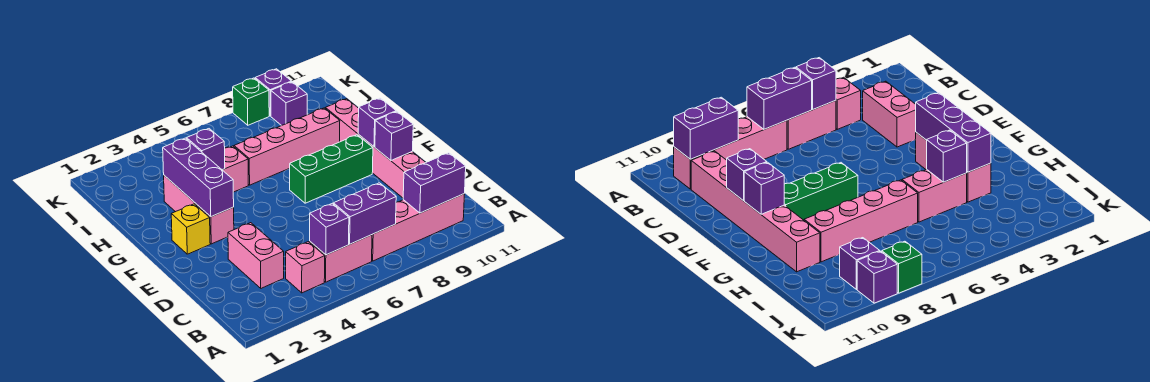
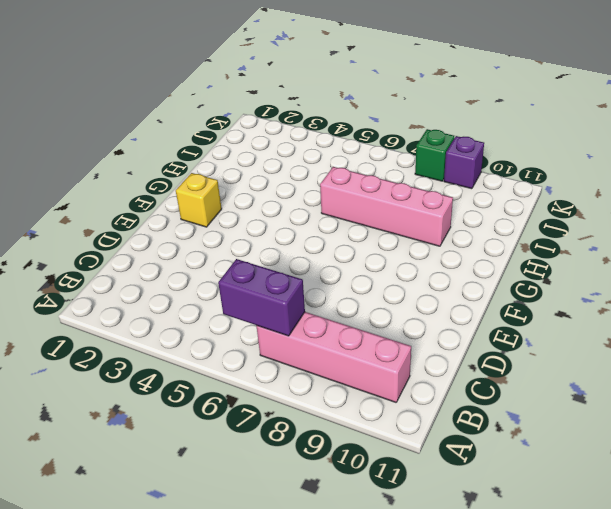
none -> pink 1x1 brick [286,242,325,293]
none -> pink 1x2 brick [310,235,372,282]
none -> pink 1x2 brick [228,223,284,288]

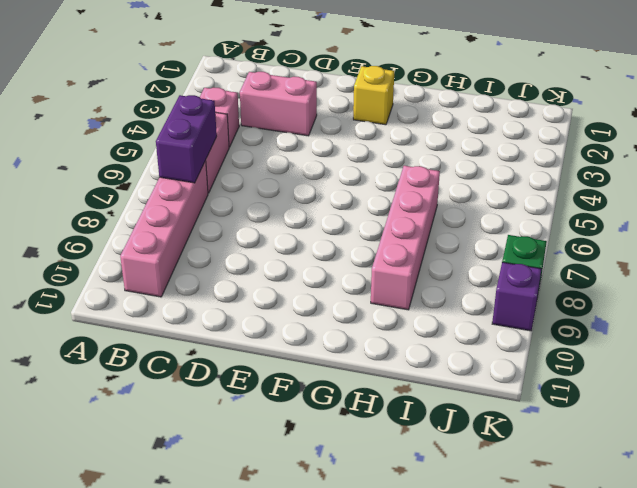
none -> pink 1x6 brick [325,99,426,198]
none -> pink 1x3 brick [164,175,234,244]
none -> green 1x3 brick [290,135,373,203]

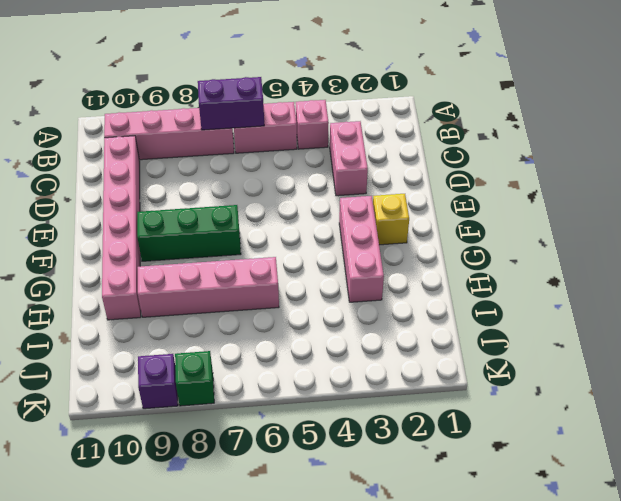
none -> pink 1x2 brick [223,146,248,192]
none -> purple 1x1 brick [271,82,307,126]
none -> purple 1x1 brick [310,203,349,255]

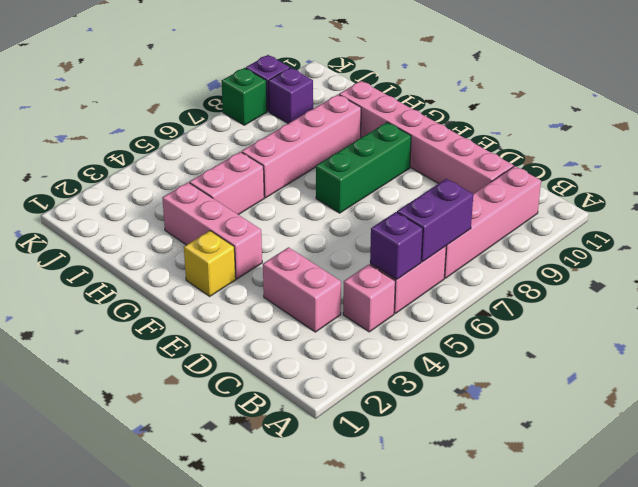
none -> purple 1x2 brick [403,153,466,213]
none -> purple 1x1 brick [375,111,413,160]
none -> purple 1x3 brick [163,138,234,217]

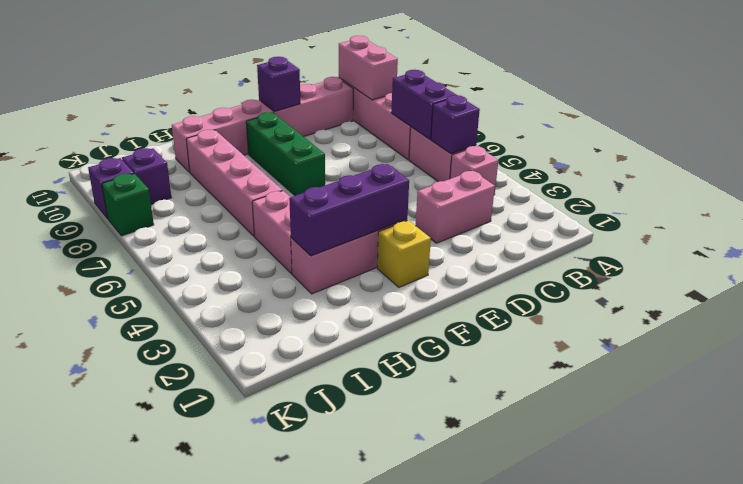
pink 1x2 brick [339,36,398,100] -> purple 1x2 brick [403,153,466,213]
none -> purple 1x1 brick [358,98,396,147]
none -> purple 1x1 brick [187,129,225,170]

